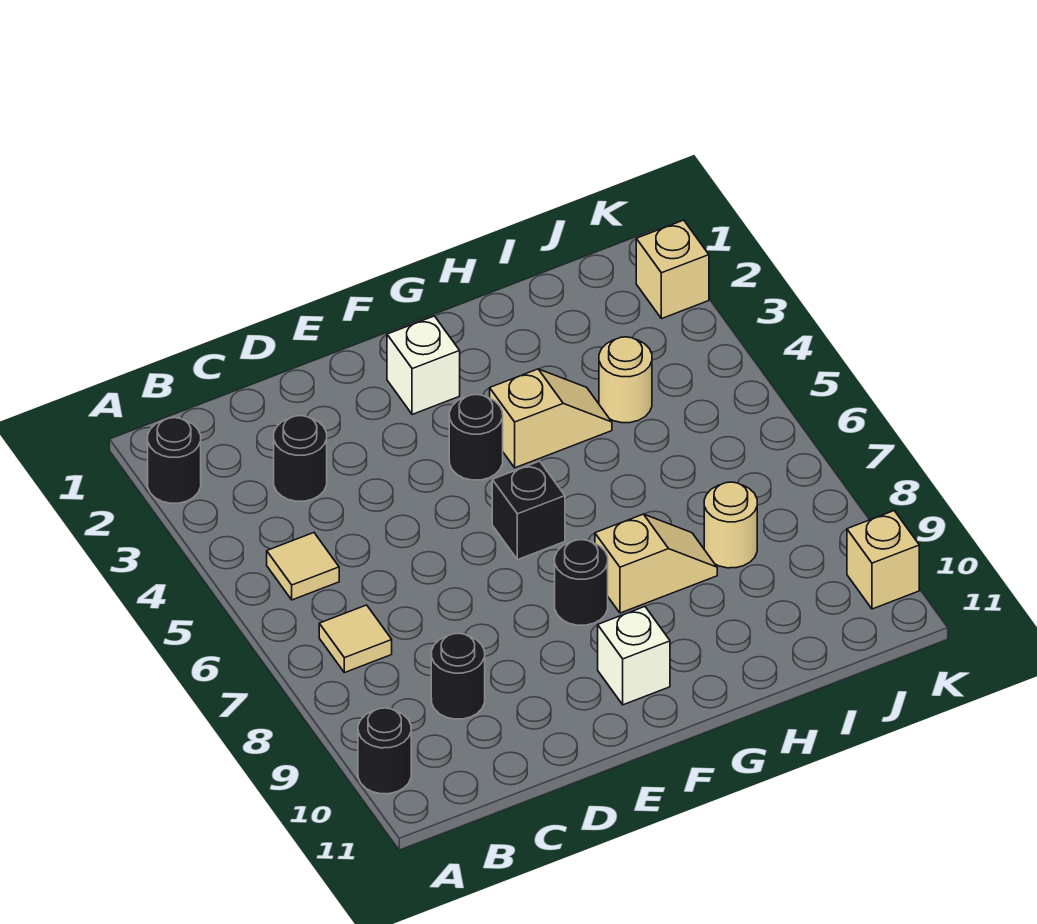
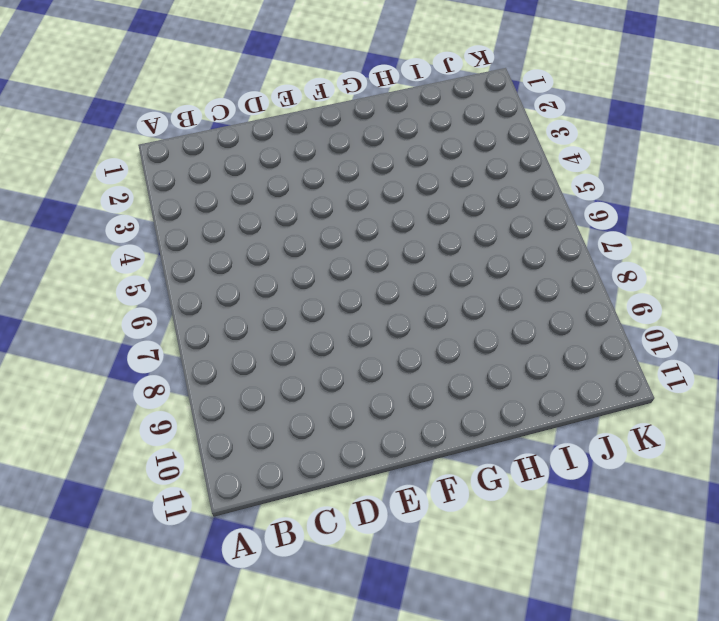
none -> black 1x1 round brick [148,418,201,503]
none -> black 1x1 round brick [358,708,411,794]
none -> tan 1x1 tile [267,533,339,600]

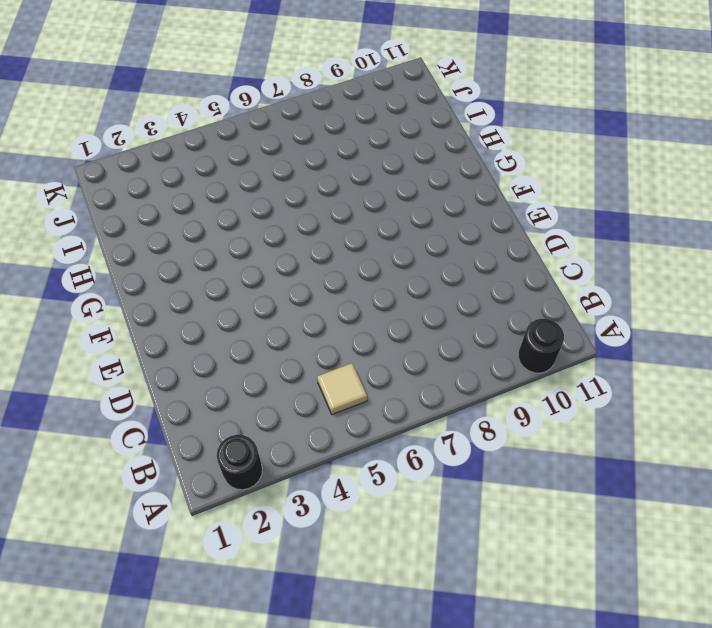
none -> tan 1x1 tile [319,605,392,673]
none -> black 1x1 round brick [274,416,327,501]
none -> black 1x1 round brick [431,633,485,719]

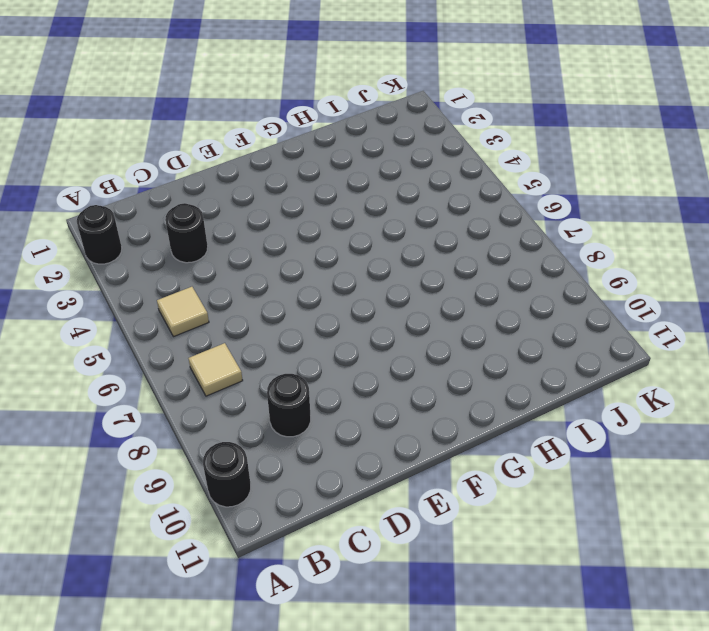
none -> white 1x1 brick [387,316,460,414]
none -> black 1x1 round brick [449,394,503,480]
none -> black 1x1 brick [492,461,565,560]

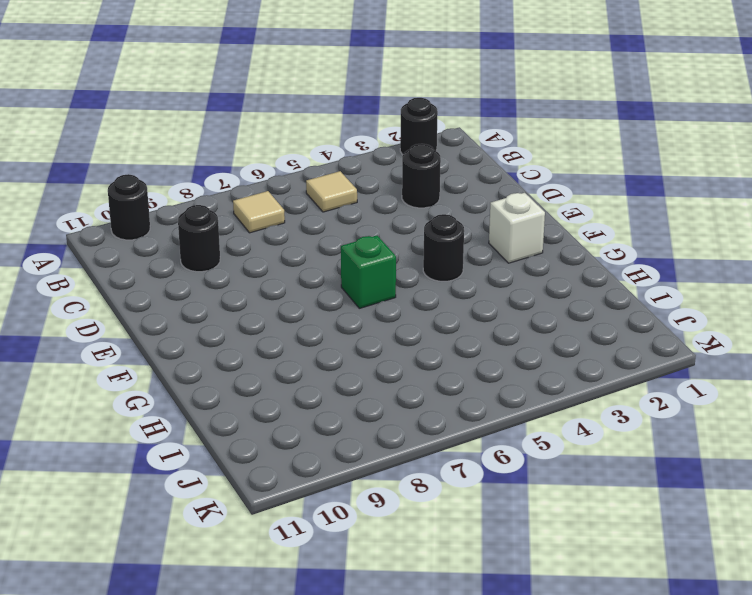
green 1x1 brick [341,235,396,308] -> black 1x1 brick [492,461,565,560]
none -> black 1x1 round brick [555,540,608,625]
none -> white 1x1 brick [598,607,670,705]
none -> tan 1x2 slope [490,369,612,468]

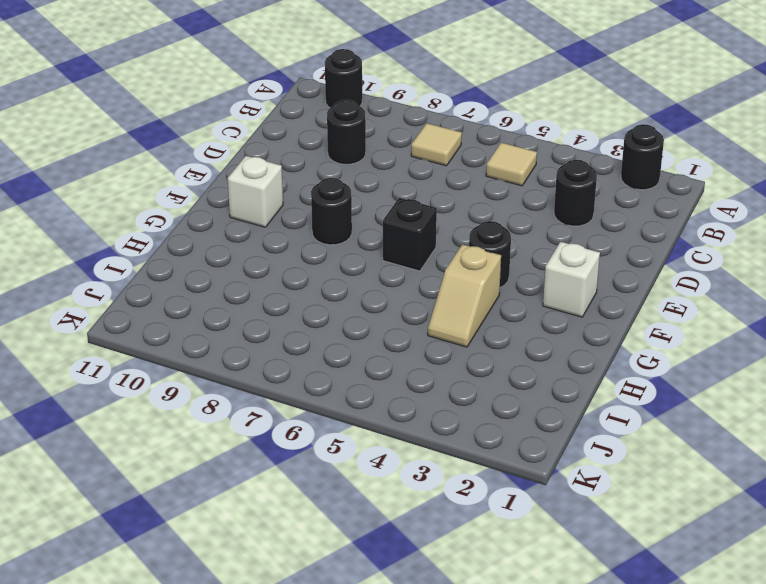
none -> tan 1x2 slope [595,514,717,613]
none -> tan 1x1 round brick [599,337,652,423]
none -> tan 1x1 round brick [704,482,757,568]

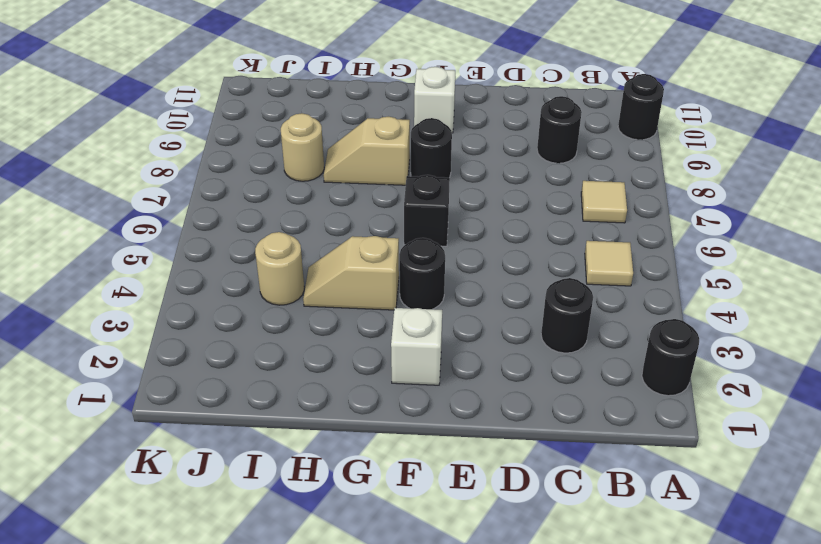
none -> tan 1x1 brick [636,220,709,319]
none -> tan 1x1 brick [847,511,919,609]

